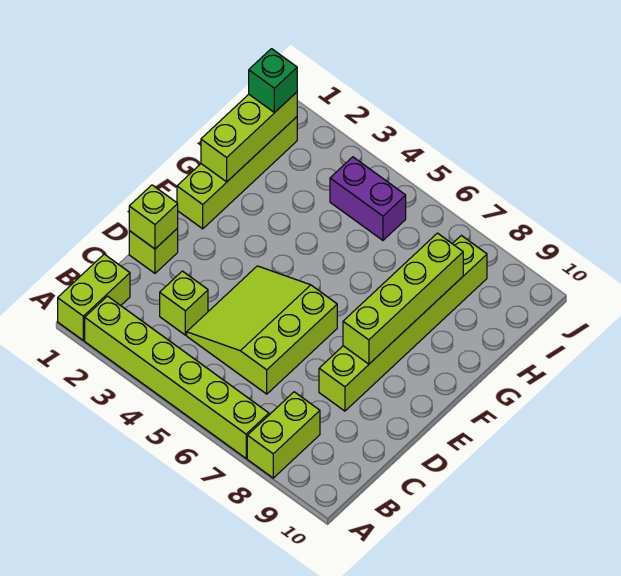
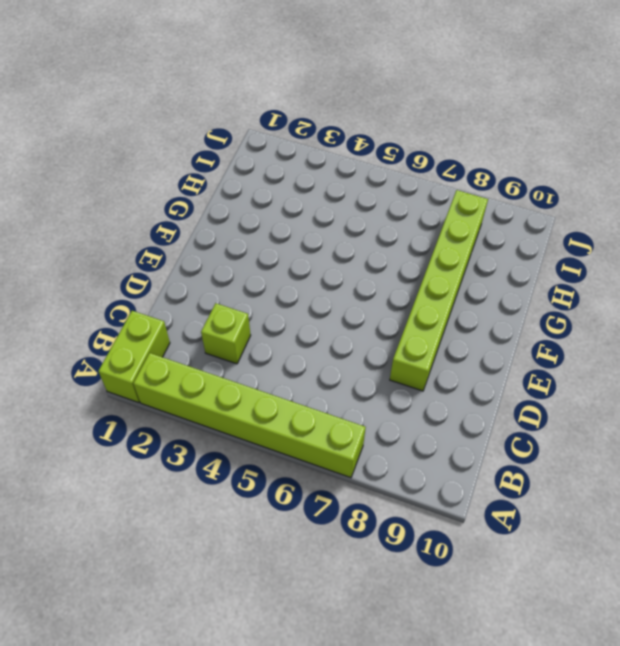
none -> lime 1x2 brick [247,392,320,478]
none -> lime 3x3 slope [187,266,337,394]
none -> lime 1x1 brick [129,228,178,273]

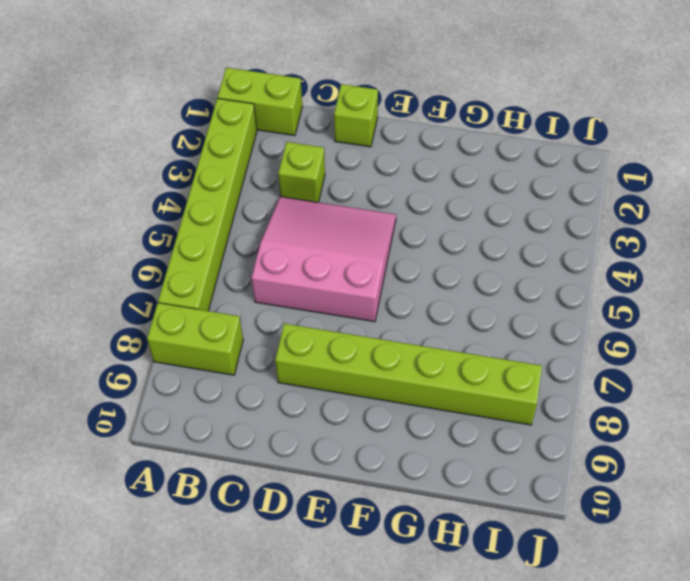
pink 3x3 slope [252,197,396,322] -> lime 3x3 slope [187,266,337,394]
none -> lime 1x4 brick [177,117,297,229]
none -> purple 1x2 brick [330,157,406,240]
none -> lime 1x1 brick [129,185,178,249]

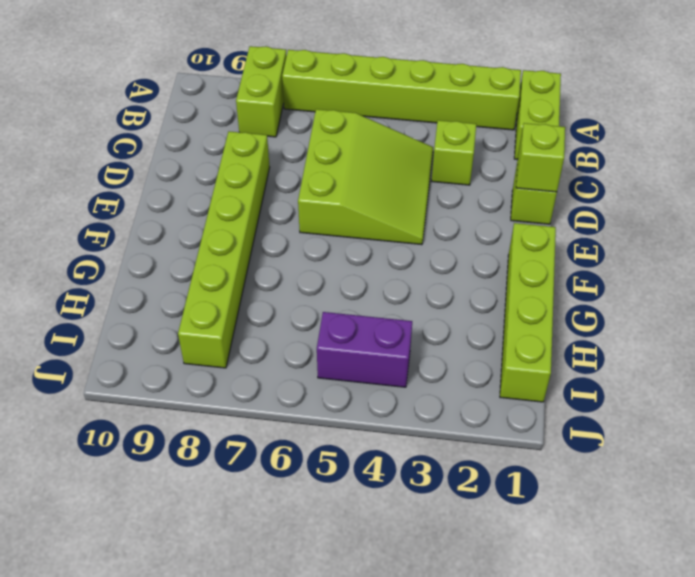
none -> lime 1x4 brick [343,233,463,364]
none -> lime 1x3 brick [201,92,297,182]
none -> green 1x1 brick [249,49,297,113]

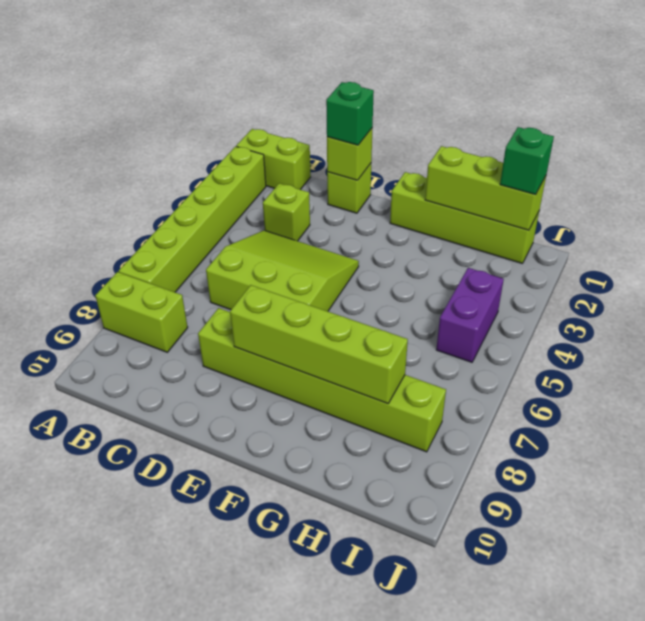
green 1x1 brick [326,82,374,145] -> none

